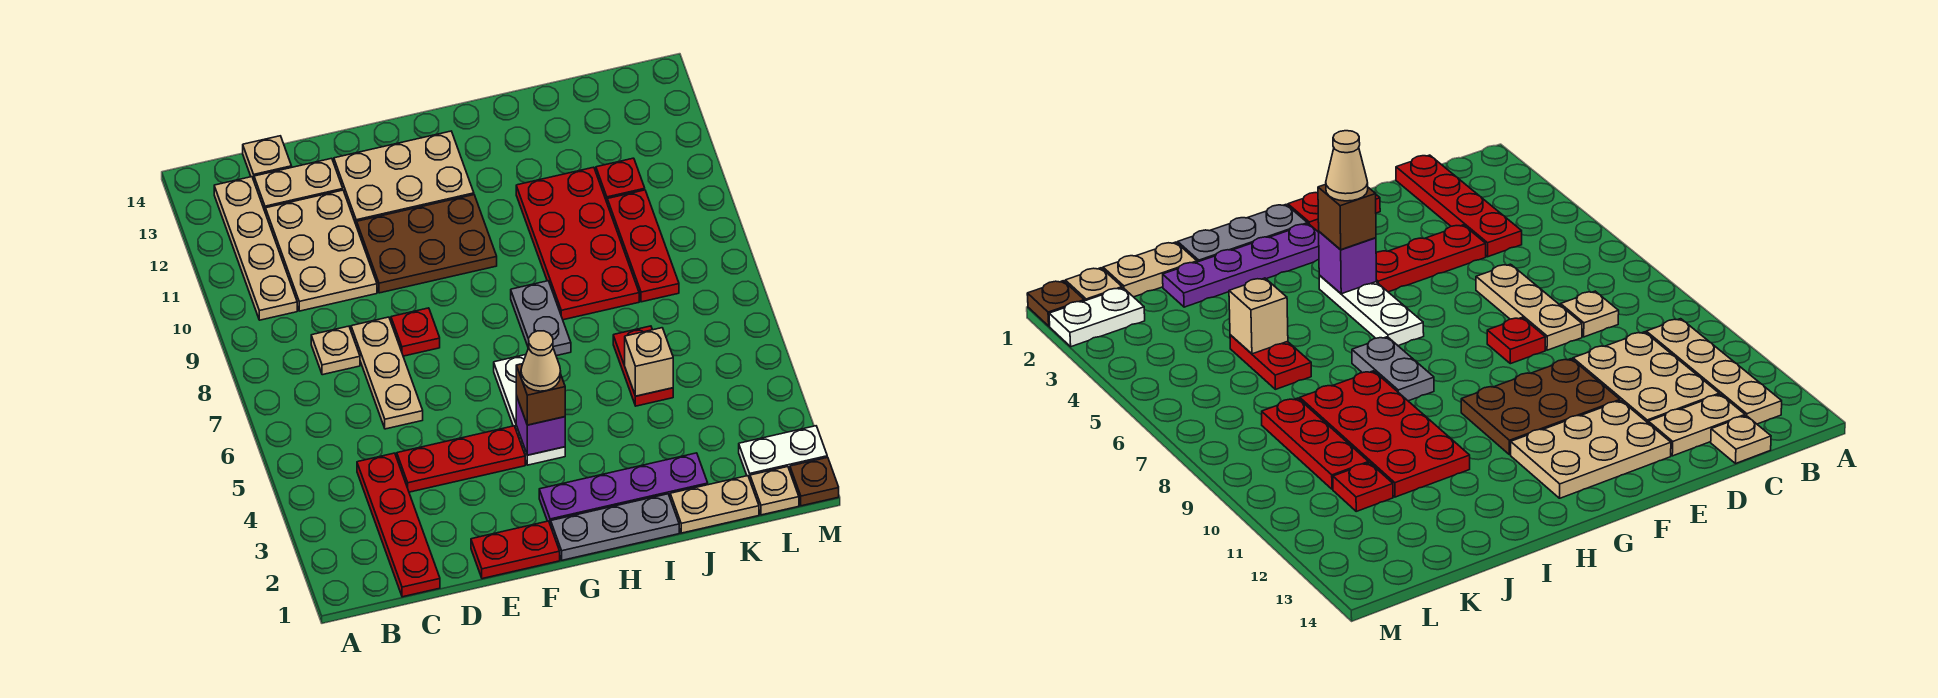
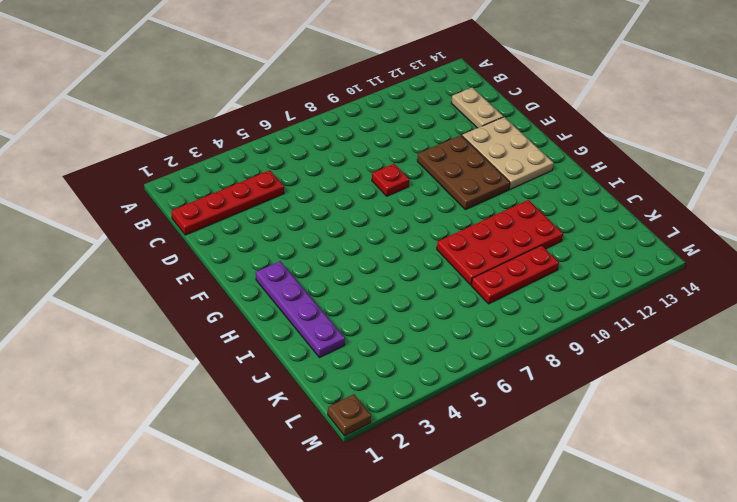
none -> tan 1x4 plate [214,177,297,320]
none -> tan 1x1 plate [311,326,360,375]
none -> tan 2x3 plate [266,190,377,311]

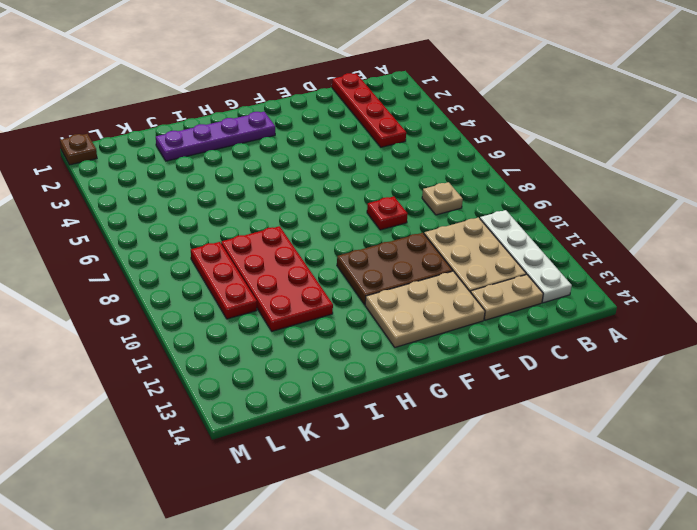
white 1x4 plate [480,210,572,303] -> tan 1x4 plate [214,177,297,320]
none -> tan 1x1 plate [243,136,292,180]
none -> red 1x3 plate [397,426,525,492]
none -> tan 1x3 plate [351,317,423,429]

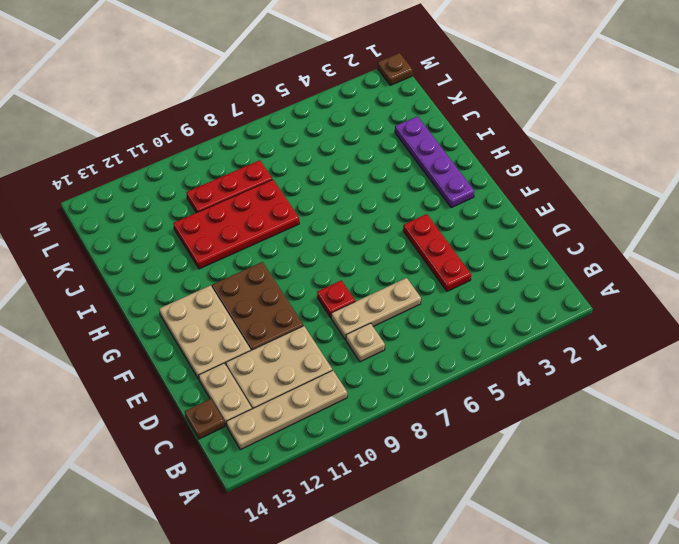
brown 1x1 plate [185,399,225,439] -> tan 1x1 plate [243,136,292,180]
none -> red 1x4 plate [357,453,440,597]
none -> red 1x2 plate [471,521,560,579]
none -> grey 1x3 plate [551,494,679,560]

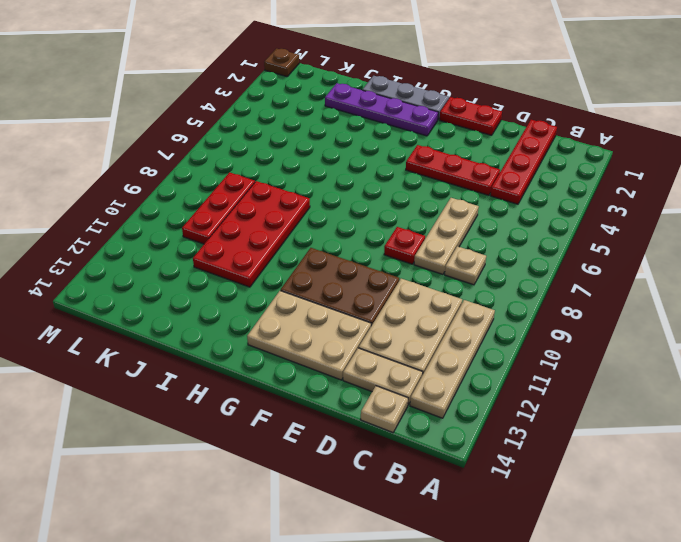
none -> white 1x3 plate [494,355,565,465]
none -> grey 1x2 plate [511,281,571,356]
none -> tan 1x2 plate [670,476,759,533]

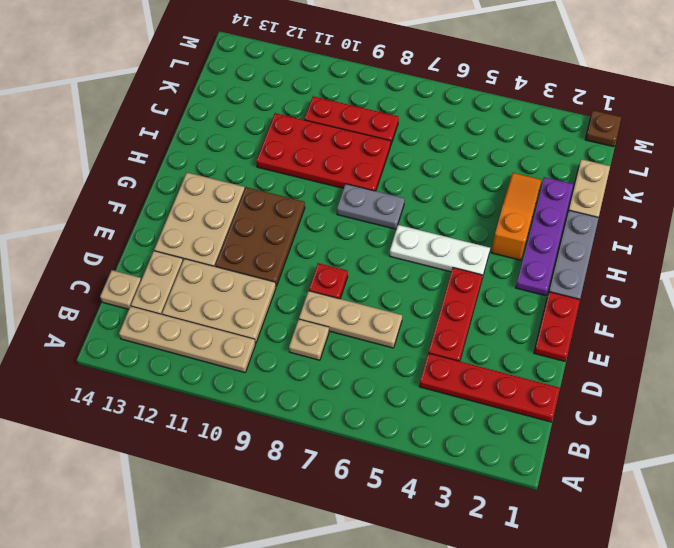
orange 1x3 slope [491,173,541,260] -> none
none -> red 1x2 plate [613,326,673,406]
none -> red 1x1 plate [596,158,645,202]
none -> tan 1x1 plate [750,467,799,515]

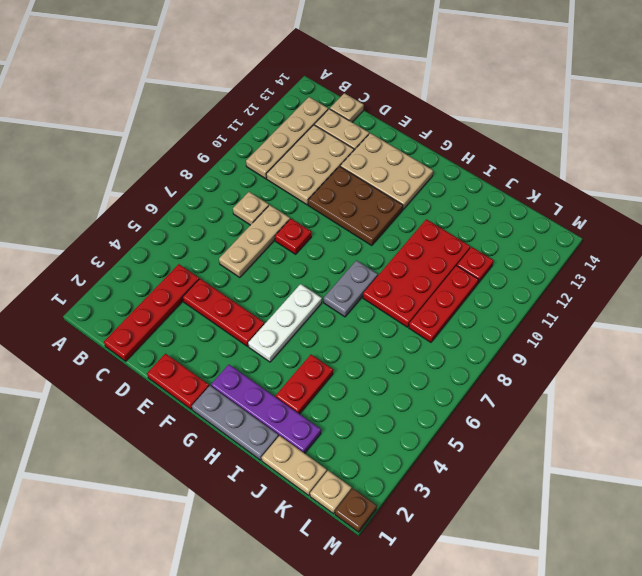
red 1x2 plate [276,355,333,414] -> red 1x2 plate moved to [613,326,673,406]
none -> white 1x2 plate [739,426,827,479]
none -> purple 1x1 brick [516,396,565,455]
none -> tan 1x1 brick [625,328,673,396]

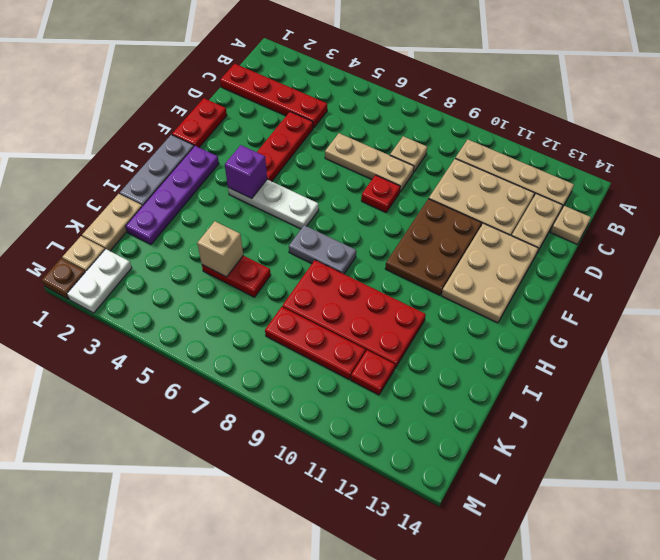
none -> brown 1x1 brick [516,364,565,425]
none -> tan 1x1 cone [521,331,561,391]

